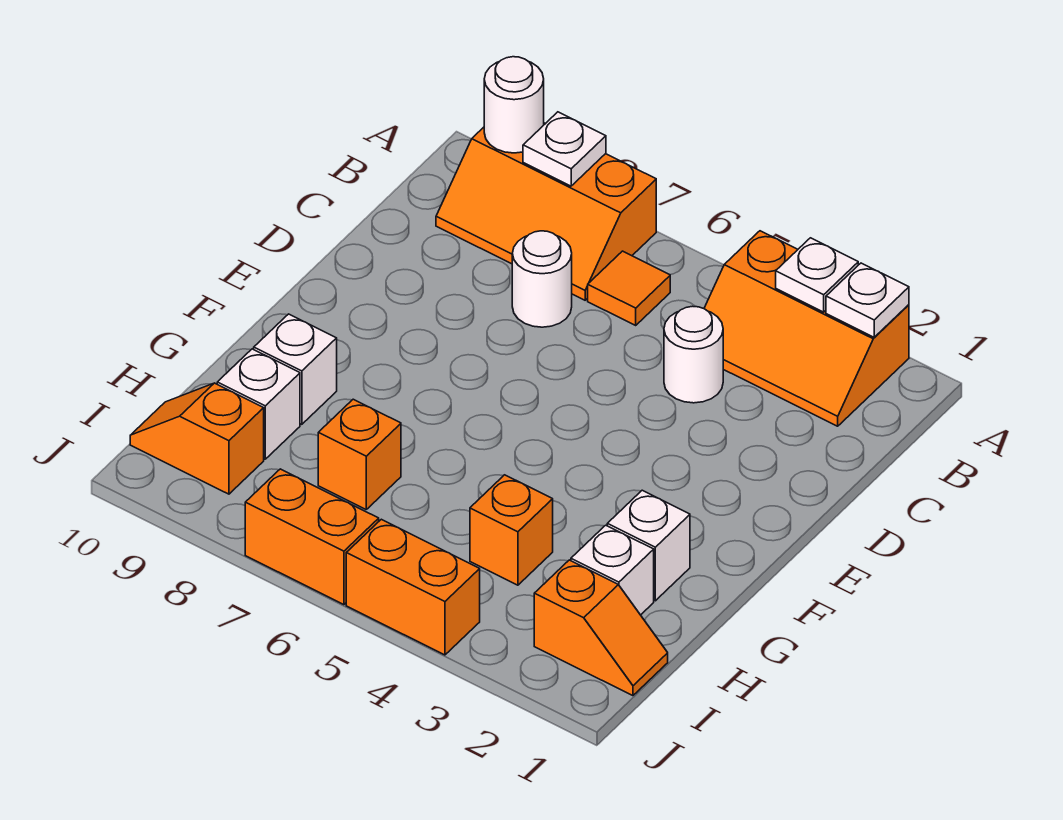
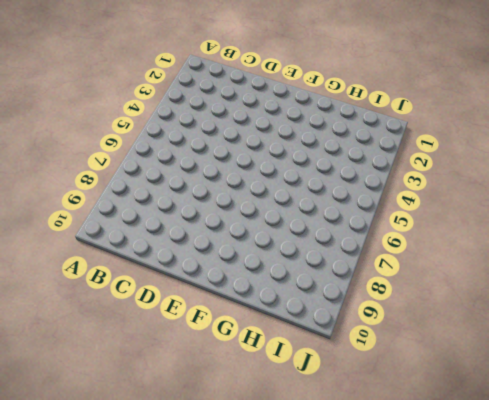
none -> orange 2x3 slope [704,231,909,426]
none -> orange 2x3 slope [436,123,656,300]
none -> orange 1x1 tile [588,251,670,325]

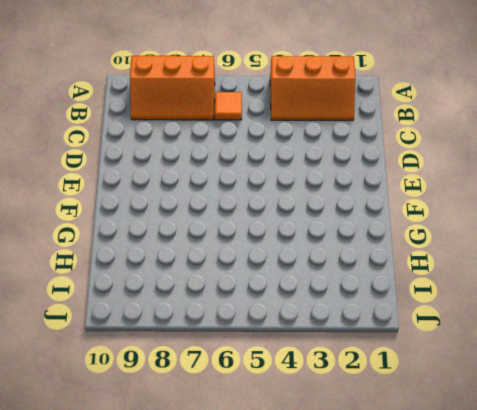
none -> white 1x1 round brick [664,306,723,403]
none -> white 1x1 round brick [512,231,572,327]
none -> white 1x1 brick [607,490,690,601]

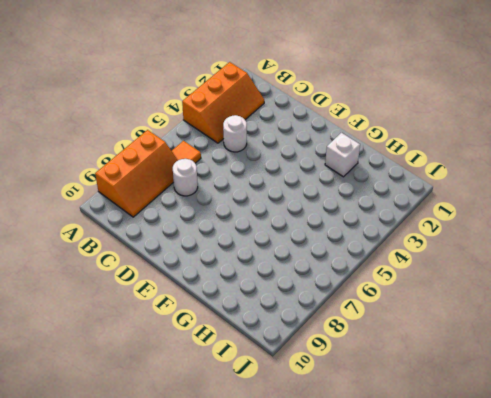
none -> white 1x1 brick [254,314,337,424]
none -> white 1x1 brick [571,525,654,615]
none -> orange 1x1 brick [470,475,553,585]

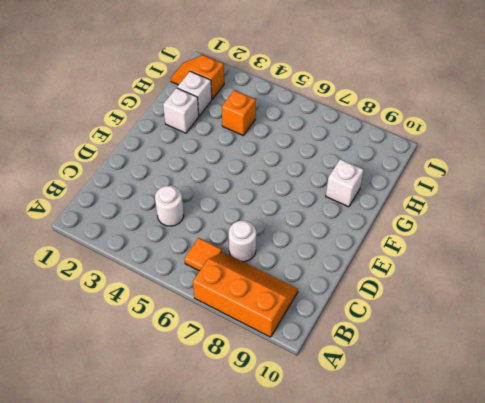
none -> orange 2x3 slope [704,231,909,426]
none -> orange 1x1 brick [318,399,401,509]
none -> white 1x1 brick [217,349,300,459]

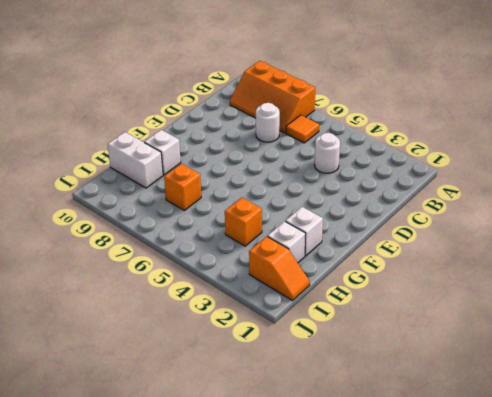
white 1x2 brick [108,132,163,188] -> white 1x1 brick [217,349,300,459]
none -> orange 2x3 slope [704,231,909,426]
none -> orange 1x2 slope [130,383,264,494]
none -> orange 1x2 brick [346,519,480,655]

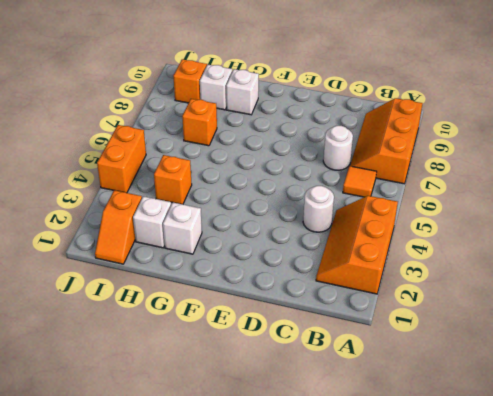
none -> orange 1x2 brick [245,469,379,605]
none -> white 1x1 plate [826,263,909,337]
none -> white 1x1 plate [776,238,858,312]

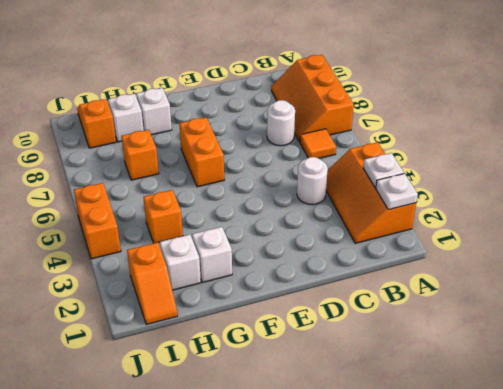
orange 1x2 brick [179,117,224,187] -> orange 1x2 brick moved to [245,469,379,605]
none -> white 1x1 plate [523,112,606,186]
none -> white 1x1 round brick [484,57,544,153]

